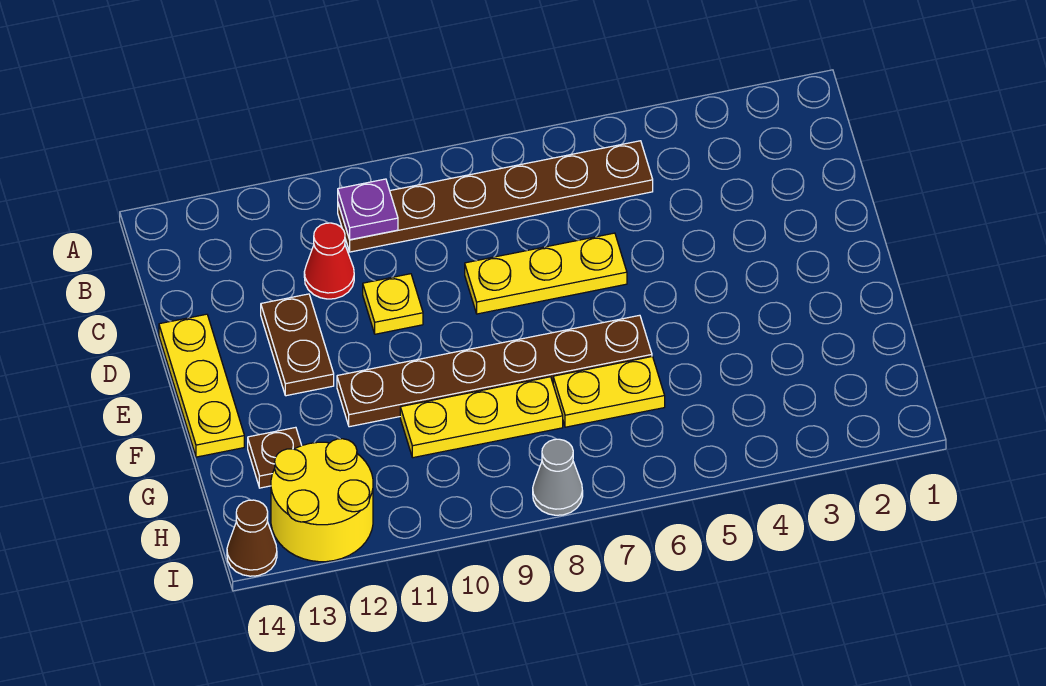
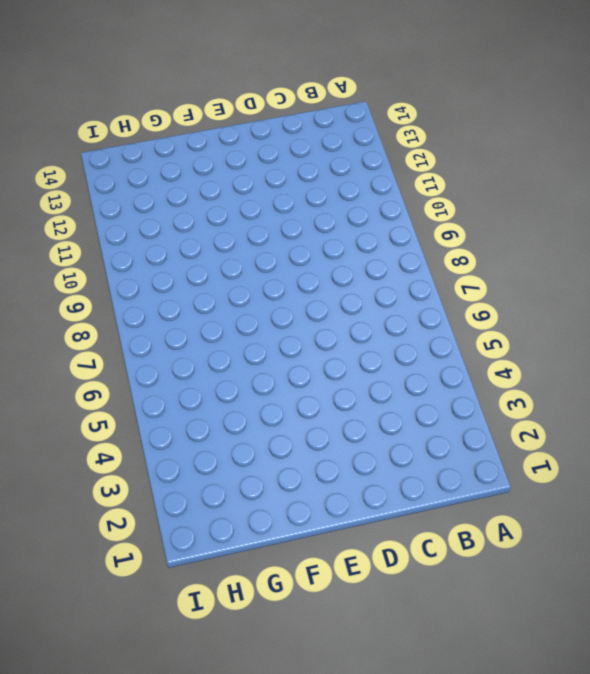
none -> brown 1x6 plate [338,141,653,252]
none -> red 1x1 cone [304,223,354,299]
none -> yellow 1x3 plate [465,233,627,314]

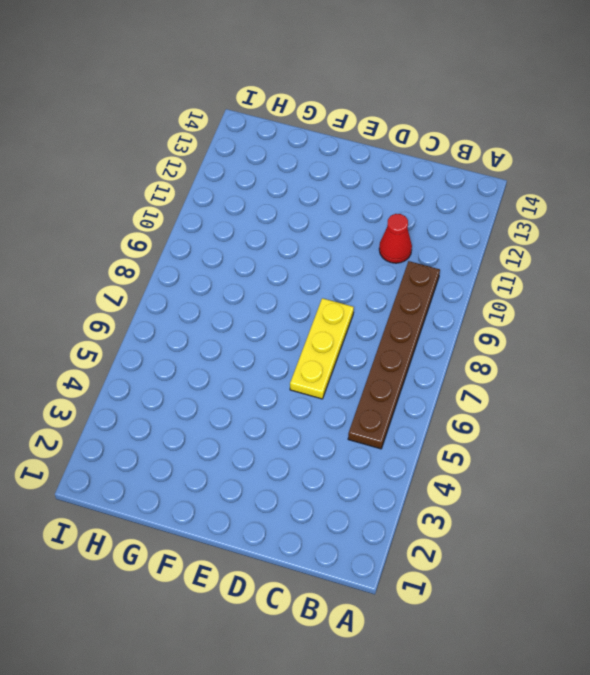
none -> yellow 1x1 plate [363,274,423,334]
none -> brown 1x2 plate [261,294,334,396]
none -> yellow 1x3 plate [159,314,244,457]

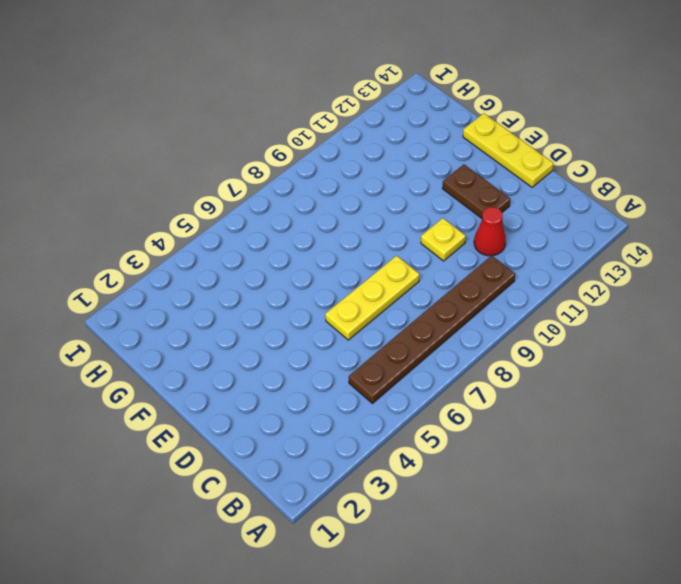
none -> brown 1x6 plate [337,315,652,427]
none -> yellow 1x2 plate [553,357,665,427]
none -> yellow 1x3 plate [400,377,563,458]

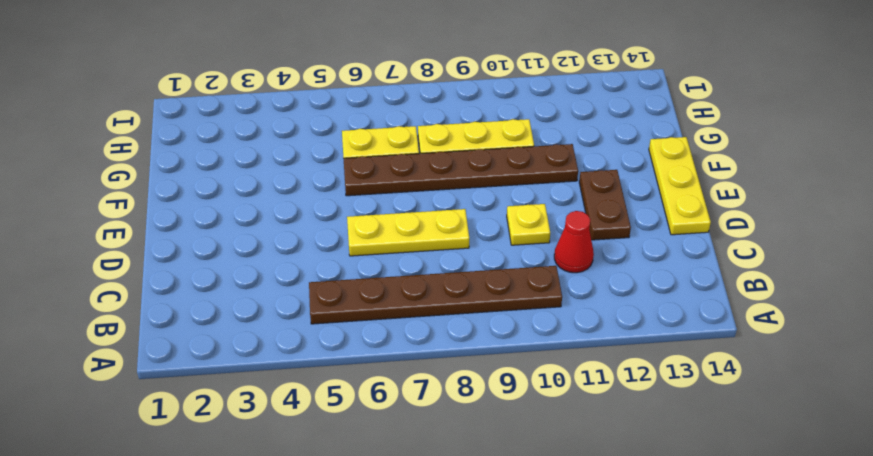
none -> brown 1x1 plate [248,427,302,488]
none -> yellow 2x2 round brick [271,439,373,562]
none -> grey 1x1 cone [533,439,583,515]

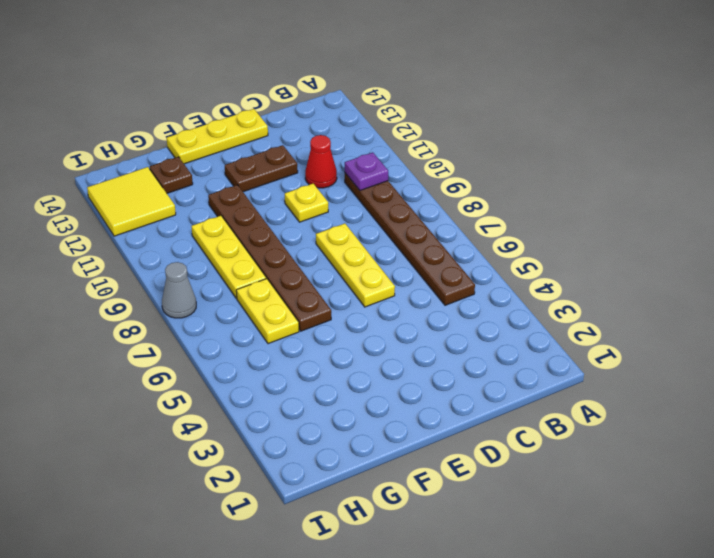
yellow 2x2 tile [87,167,176,236] -> yellow 2x2 round brick [271,439,373,562]
none -> brown 1x1 cone [227,500,277,576]

